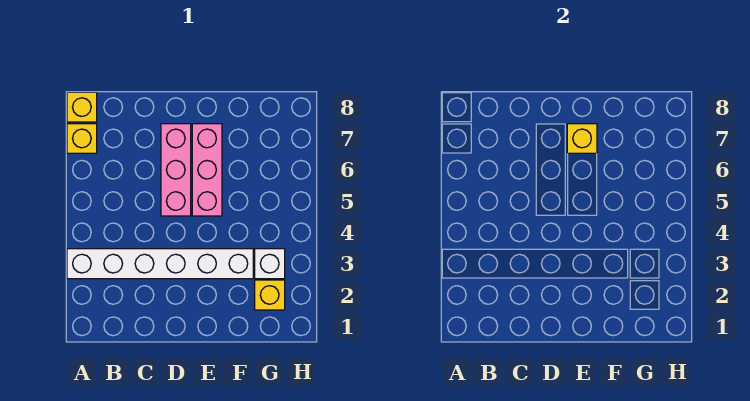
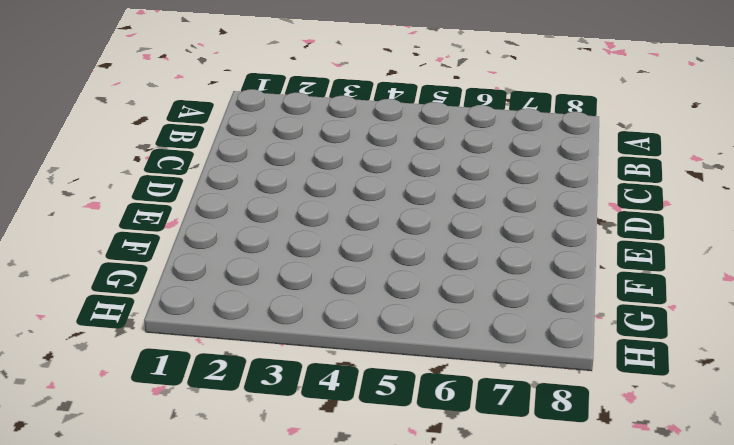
none -> white 1x6 brick [67,249,253,279]
none -> yellow 1x1 brick [67,124,97,153]

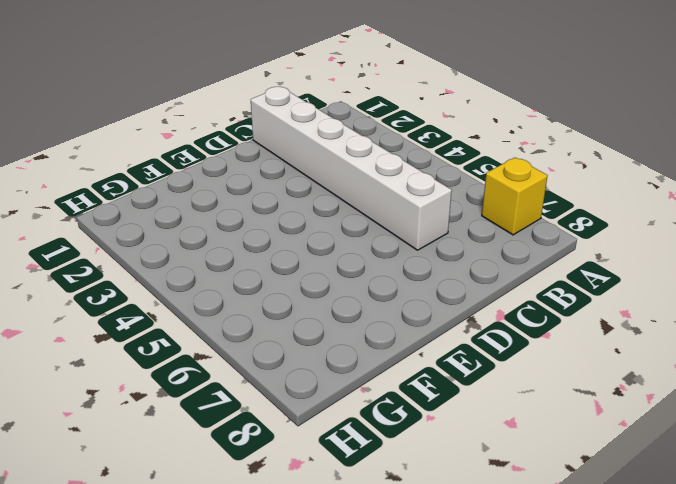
white 1x6 brick [251,87,452,250] -> white 1x6 brick turned to [67,249,253,279]
none -> yellow 1x1 brick [67,92,97,122]
none -> pink 1x3 brick [161,124,191,216]

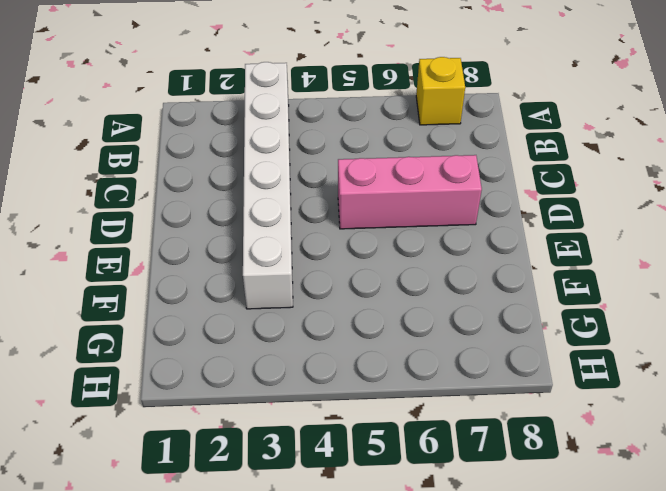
none -> yellow 1x1 brick [67,92,97,122]
none -> pink 1x3 brick [192,124,222,216]

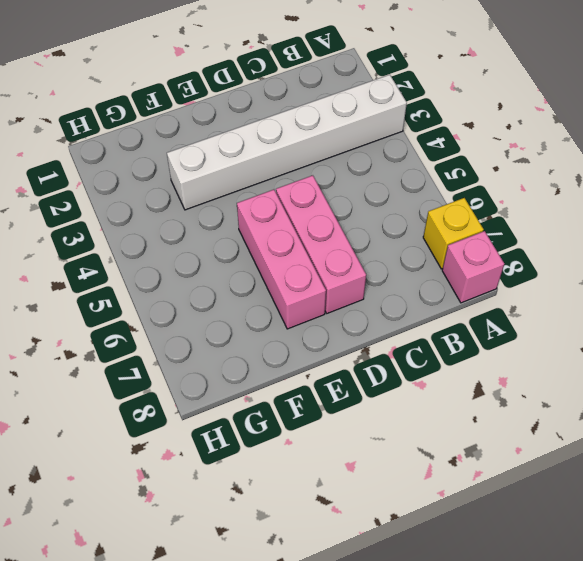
pink 1x1 brick [442,231,504,303] -> yellow 1x1 brick [67,92,97,122]
none -> yellow 1x1 brick [255,280,285,310]
none -> white 1x1 brick [255,249,285,279]

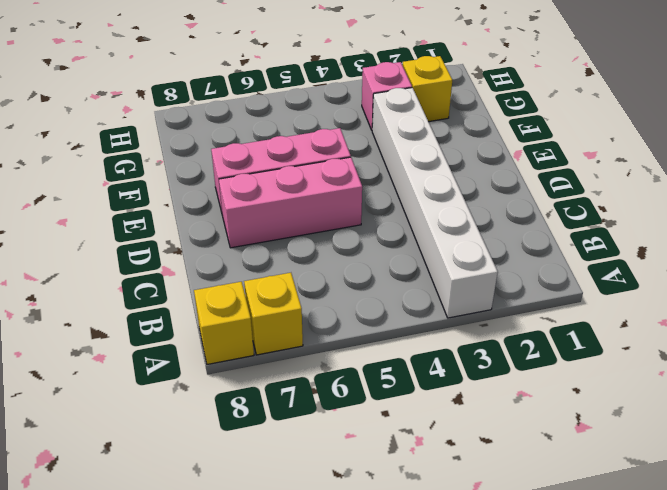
pink 1x1 brick [362,62,412,130] -> white 1x1 brick [255,249,285,279]
none -> yellow 1x1 brick [567,124,597,153]

